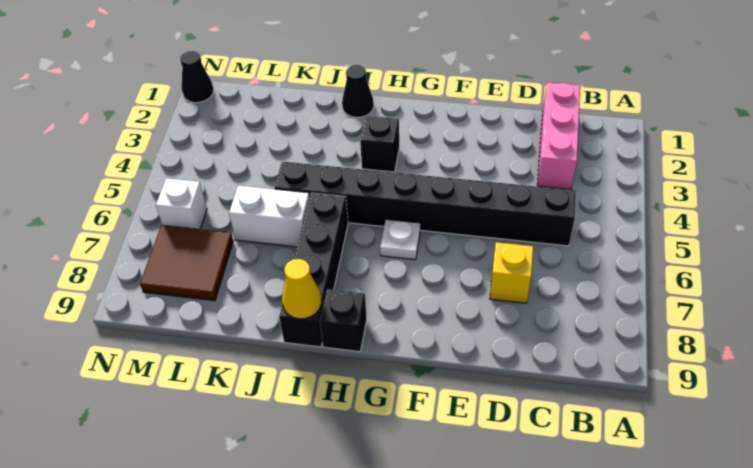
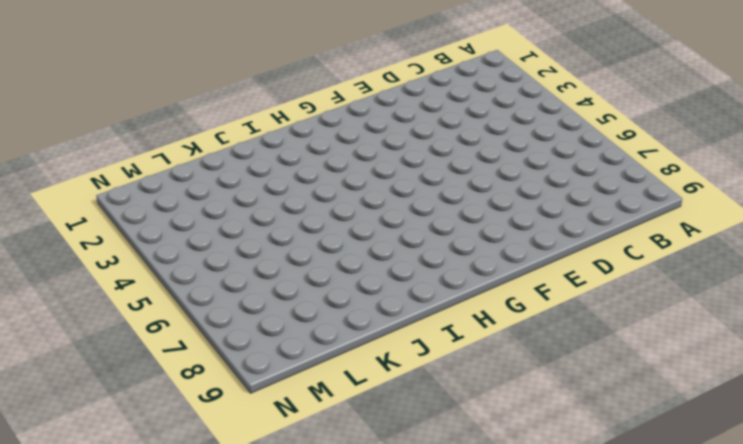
none -> pink 1x3 brick [537,82,580,189]
none -> black 1x8 brick [274,162,576,246]
none -> yellow 1x1 brick [490,242,533,303]

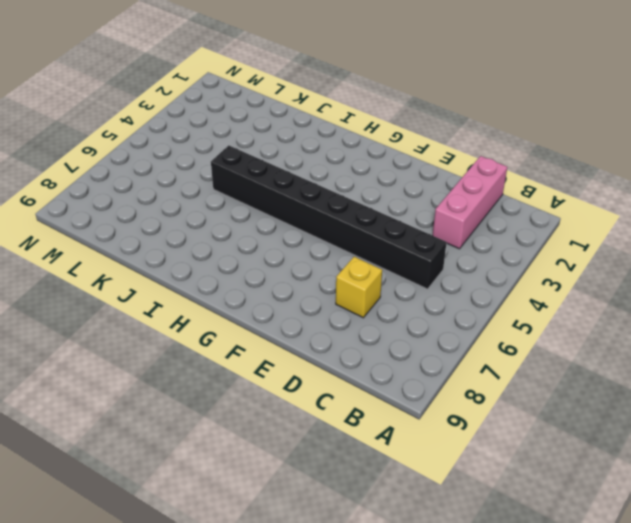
none -> white 1x1 plate [380,219,421,260]
none -> black 1x1 brick [360,116,399,172]
none -> black 1x1 brick [320,289,367,352]

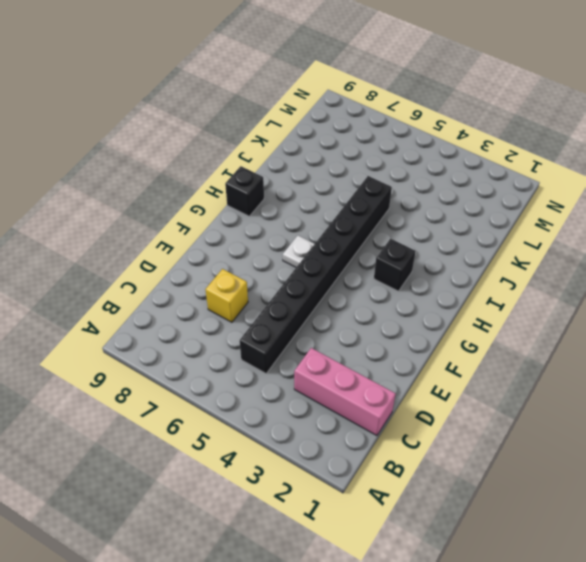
none -> black 1x1 cone [342,65,374,117]
none -> black 1x4 brick [279,193,348,347]
none -> white 1x2 brick [229,186,309,247]

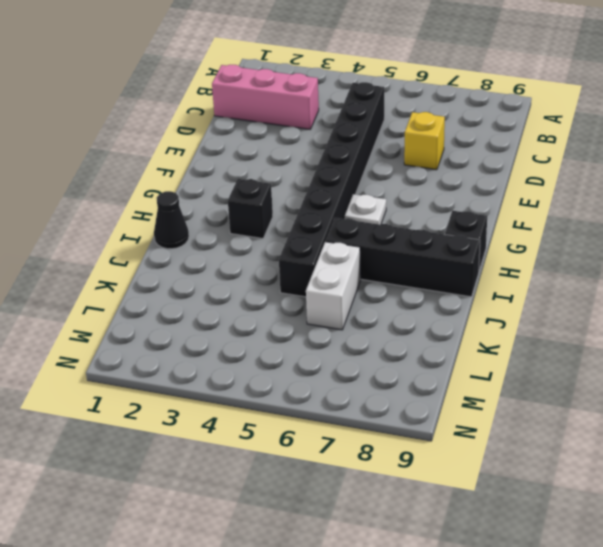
none -> brown 2x2 tile [140,225,233,301]
none -> white 1x1 brick [156,178,207,229]
none -> black 1x1 cone [180,51,214,103]

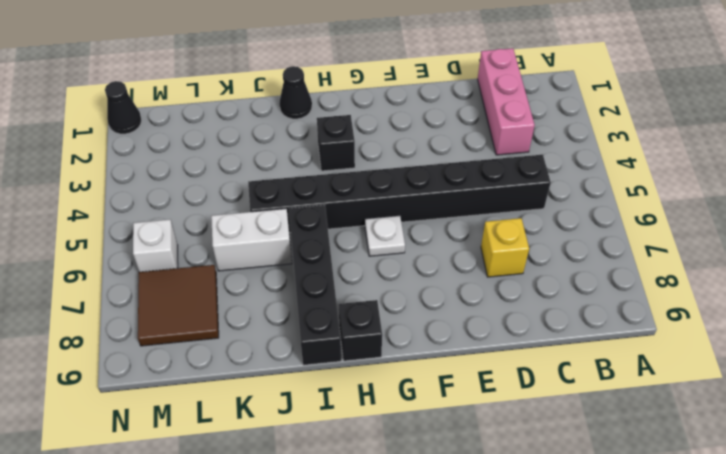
none -> yellow 1x1 cone [282,259,322,319]

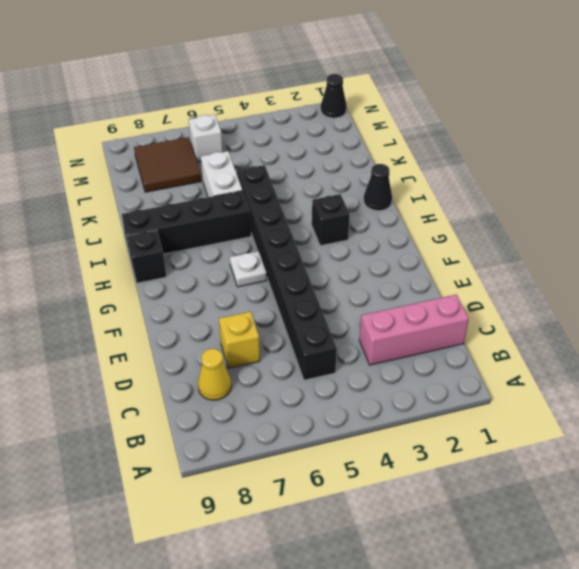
yellow 1x1 cone [198,349,231,400] -> yellow 1x1 cone moved to [282,259,322,319]

